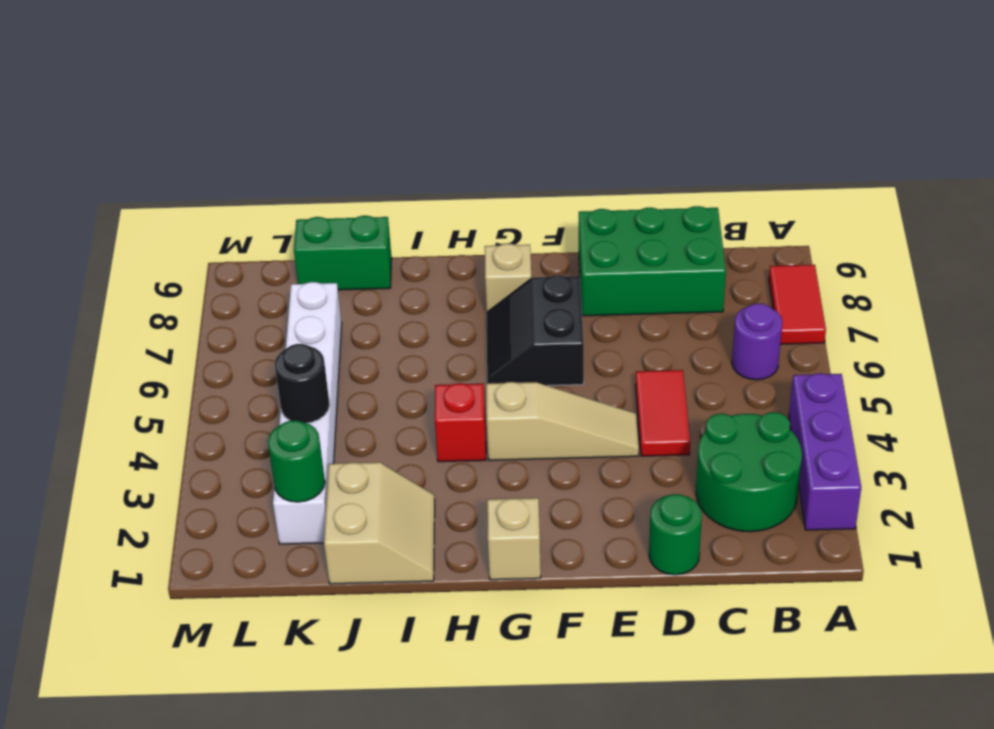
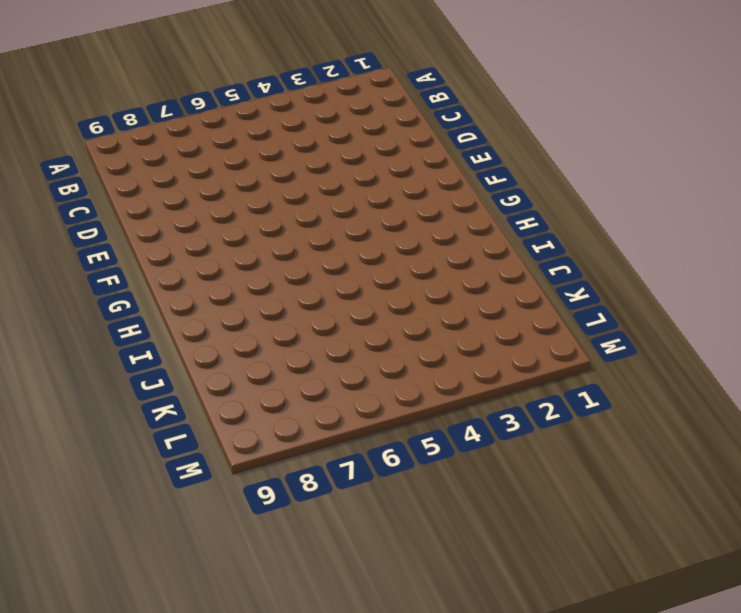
none -> purple 1x3 brick [789,373,861,530]
none -> red 1x2 tile [769,265,826,344]
none -> green 2x2 round brick [696,412,802,532]

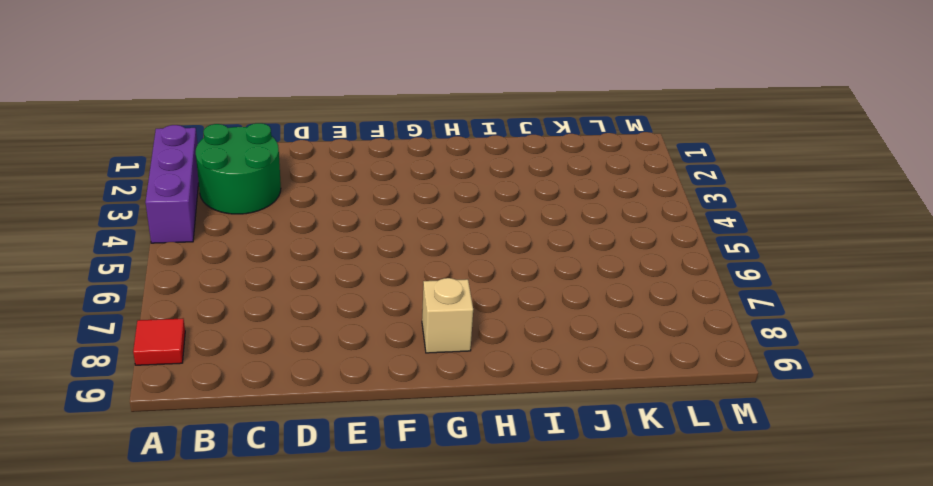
red 1x1 tile [133,319,185,365] -> red 1x2 tile [769,265,826,344]
none -> purple 1x1 round brick [732,304,782,380]
none -> green 2x3 brick [579,206,726,316]
none -> green 1x1 round brick [649,494,702,575]

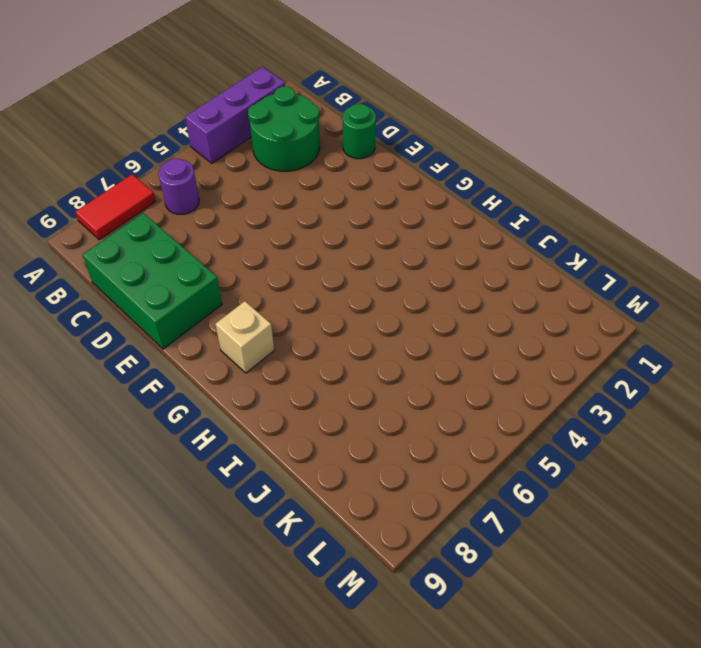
none -> red 1x2 tile [635,370,690,456]
none -> tan 1x3 slope [486,382,639,460]
none -> black 2x2 slope [487,275,584,386]

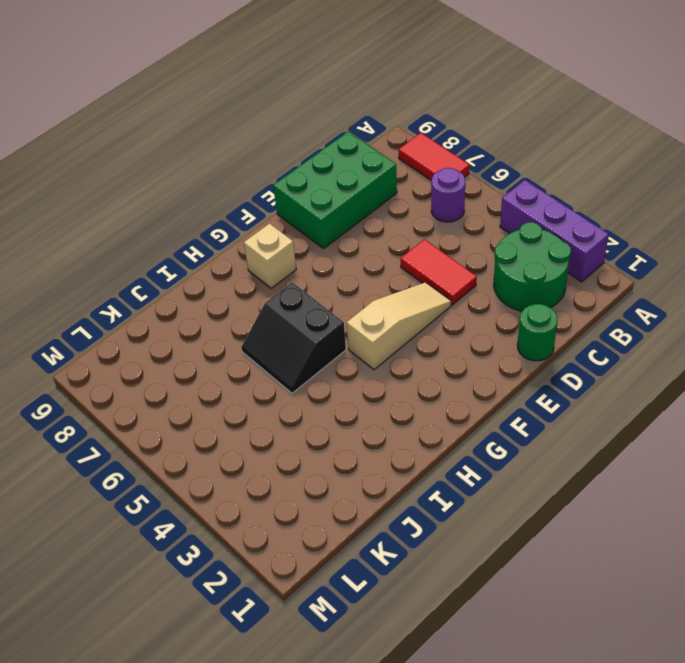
black 2x2 slope [241,282,346,393] -> black 2x2 slope moved to [487,275,584,386]
none -> tan 1x1 brick [487,498,541,580]
none -> red 1x1 brick [435,383,486,462]
none -> tan 2x2 slope [324,462,435,584]

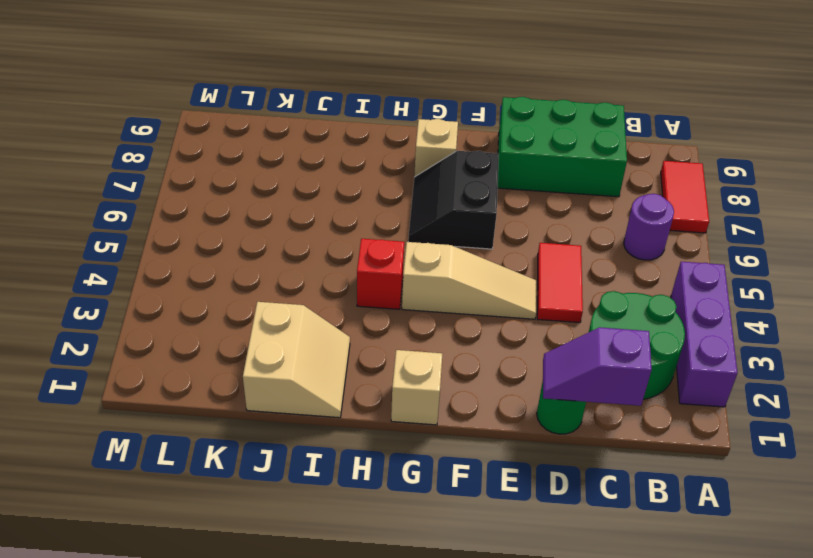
purple 1x2 slope [543,327,652,406] -> none
none -> green 1x2 brick [294,216,392,290]
none -> white 1x6 brick [273,282,342,544]
none -> green 1x1 round brick [268,420,325,502]

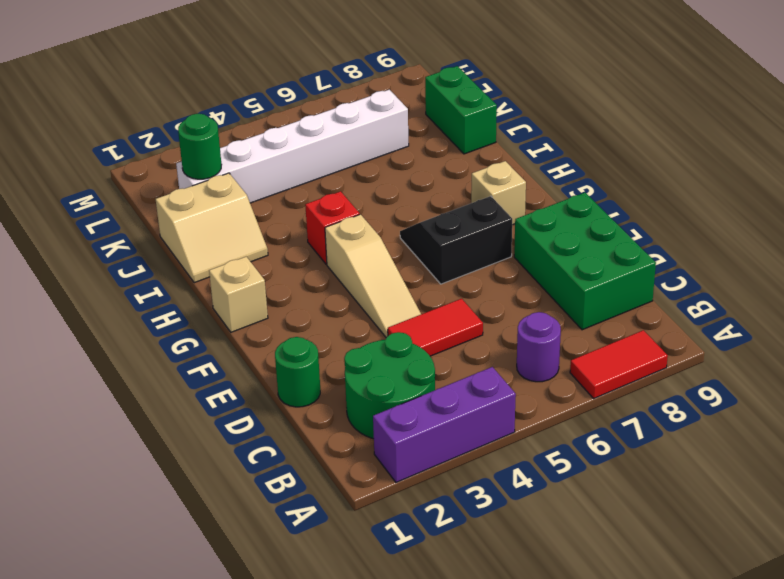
none -> black 1x1 round brick [275,344,330,423]

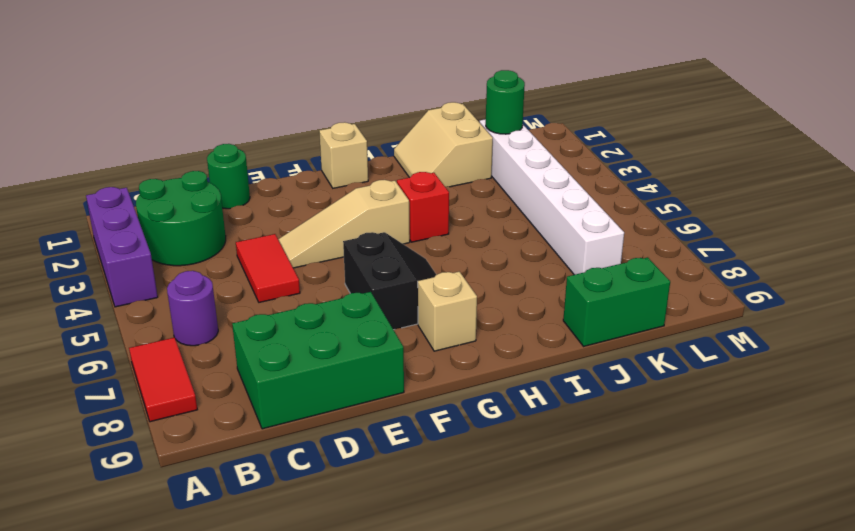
none -> black 1x1 round brick [275,344,330,423]

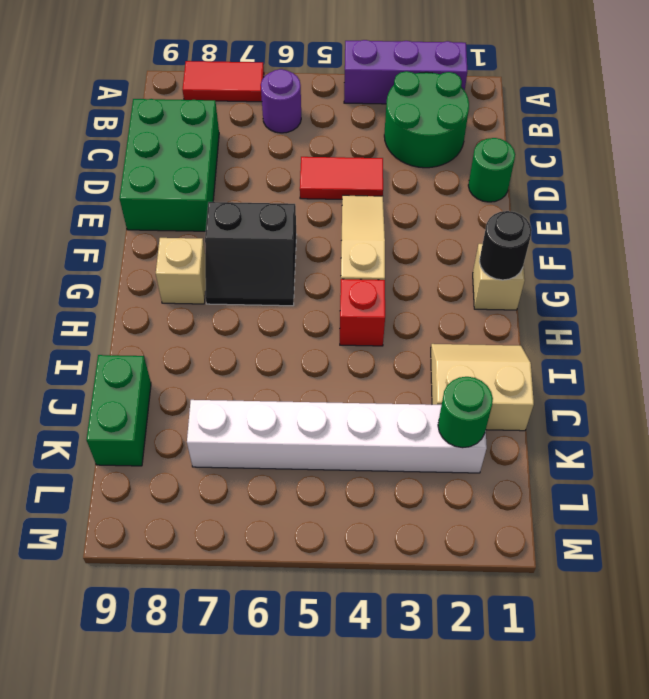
black 1x1 round brick [479,211,532,280] -> black 1x1 round brick moved to [275,344,330,423]

